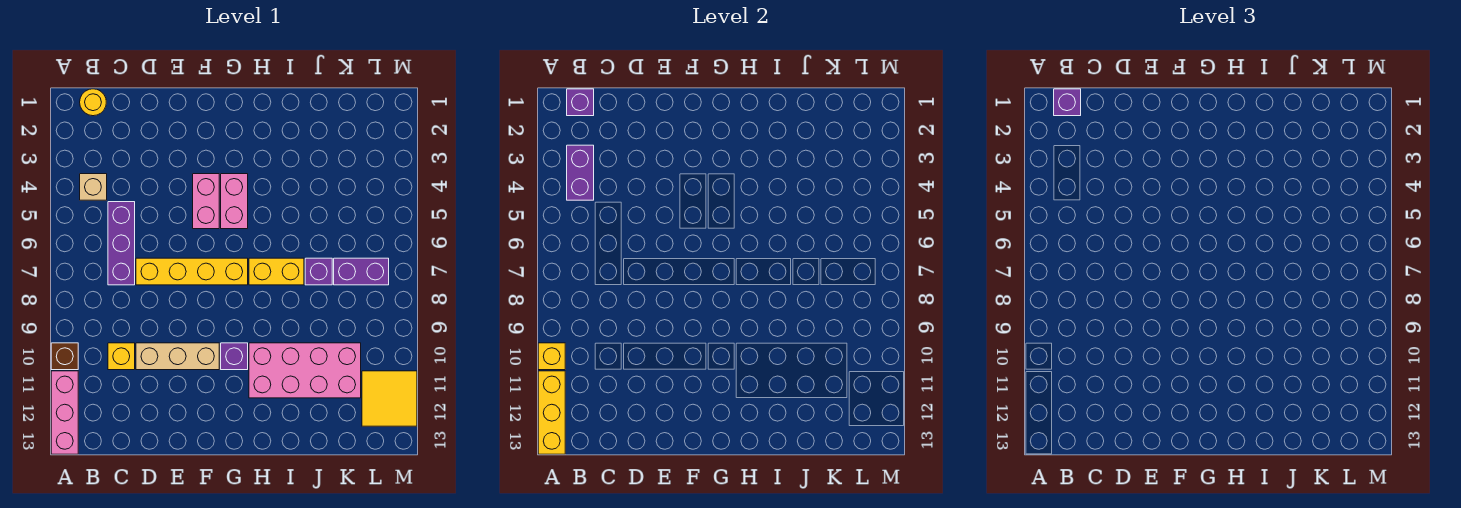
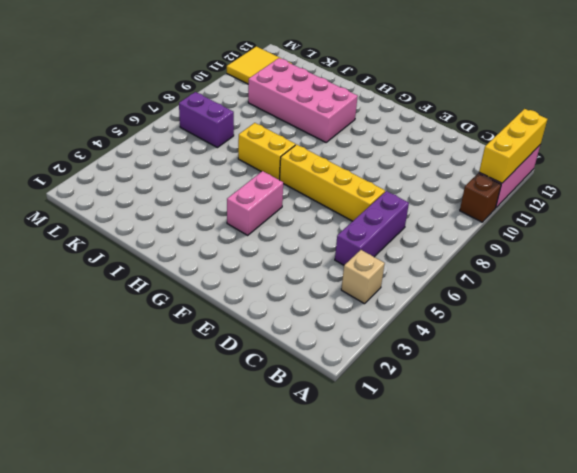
none -> yellow 1x1 round brick [80,89,106,116]
none -> yellow 1x1 brick [108,343,135,370]
none -> tan 1x3 brick [136,343,219,370]

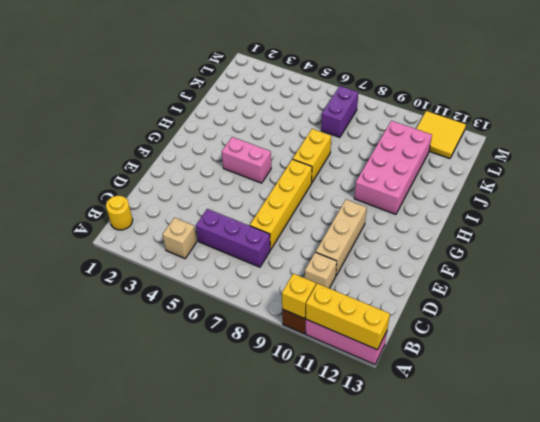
tan 1x1 brick [305,252,337,288] -> yellow 1x1 brick [108,343,135,370]
none -> pink 1x2 brick [193,174,219,229]
none -> purple 1x1 brick [221,343,248,370]
none -> purple 1x1 brick [305,258,332,285]

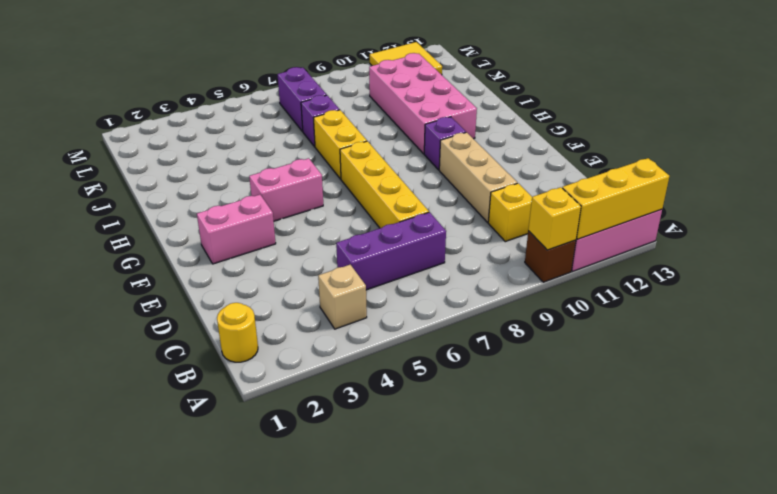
pink 1x2 brick [197,195,276,264] -> pink 1x2 brick moved to [193,174,219,229]
none -> purple 1x1 brick [567,89,594,116]
none -> purple 1x2 brick [567,145,594,200]
none -> purple 1x1 brick [1054,89,1081,116]

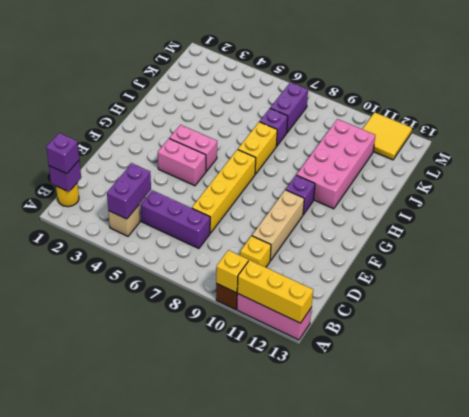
purple 1x2 brick [107,163,151,219] -> purple 1x2 brick turned to [567,145,594,200]

